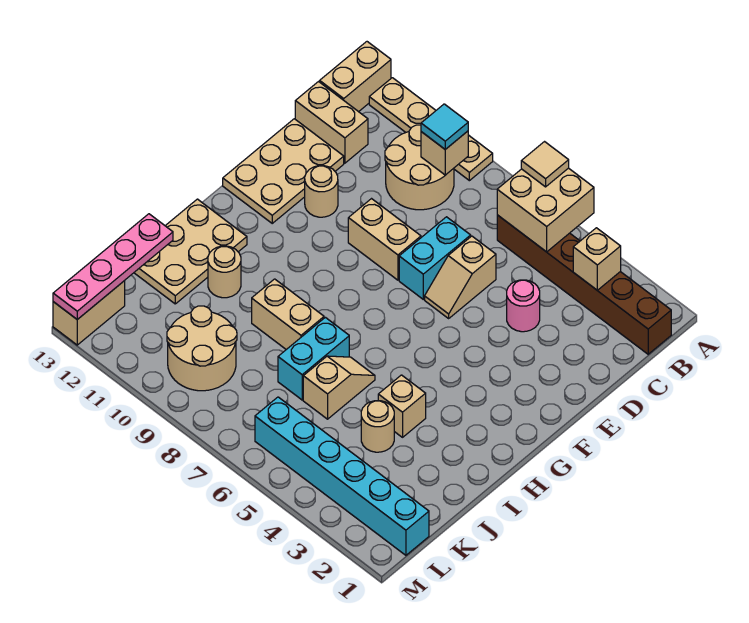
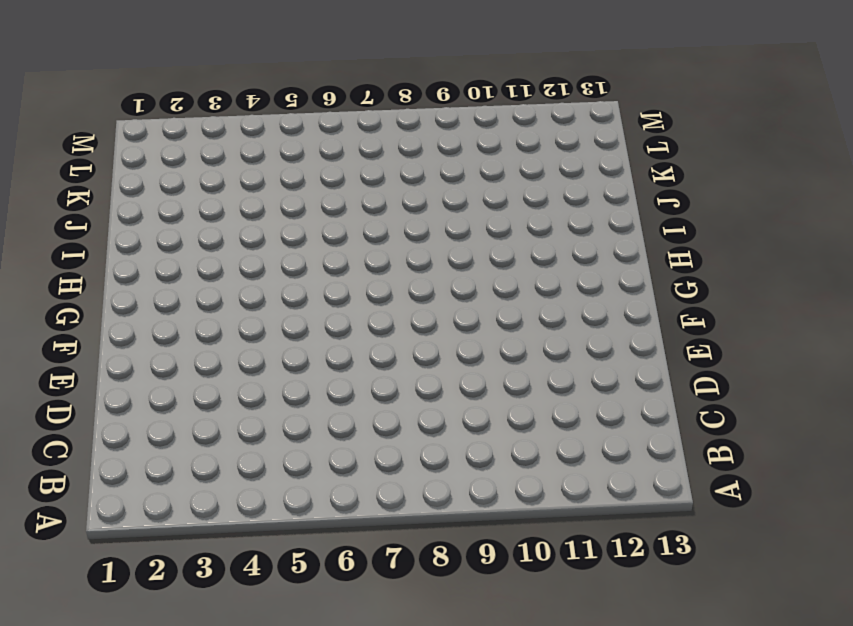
none -> tan 1x4 plate [369,78,493,181]
none -> tan 1x2 brick [320,42,391,112]
none -> brown 1x6 brick [497,215,671,354]

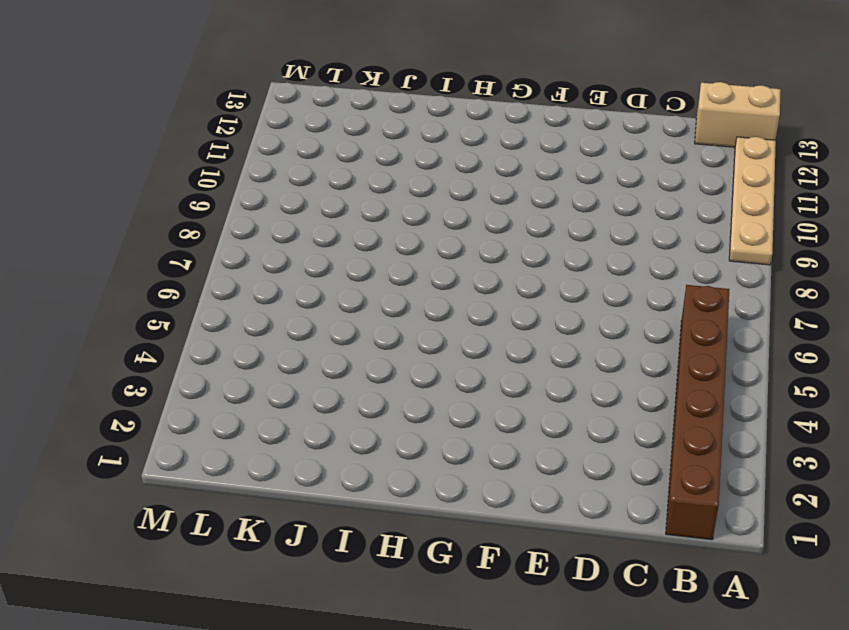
none -> tan 2x2 round brick [385,125,454,210]
none -> tan 1x2 brick [295,82,368,163]
none -> pink 1x1 round brick [507,280,540,332]

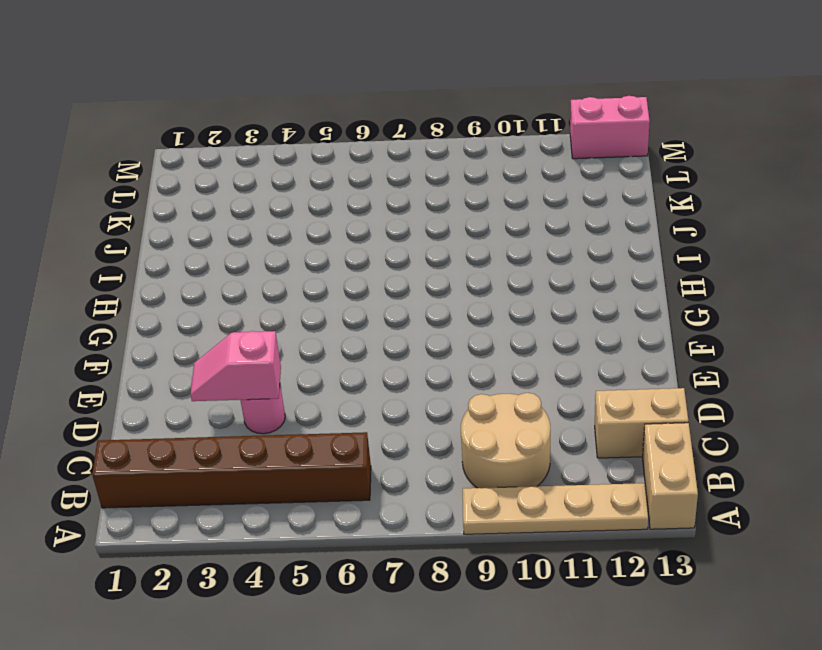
pink 1x2 slope [190,331,281,401] -> none
pink 1x2 brick [570,96,650,159] -> tan 1x2 brick [53,281,125,345]
none -> tan 1x2 slope [425,236,496,318]
none -> cyan 1x2 brick [399,217,471,299]
none -> tan 2x3 plate [223,119,344,223]

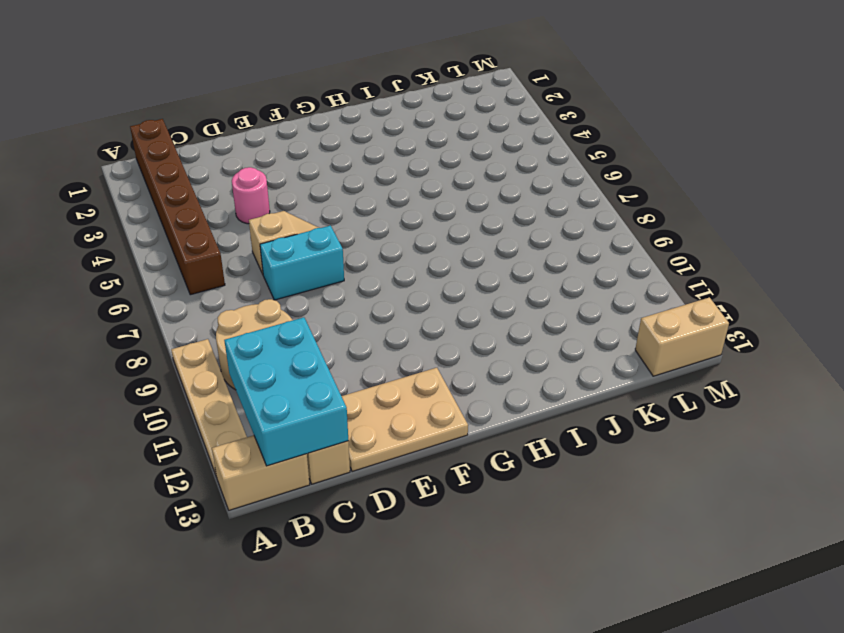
cyan 2x3 brick [224,317,348,466] -> none
none -> tan 1x2 brick [348,199,421,280]
none -> tan 1x1 round brick [305,166,338,217]
none -> tan 2x3 plate [134,199,247,304]

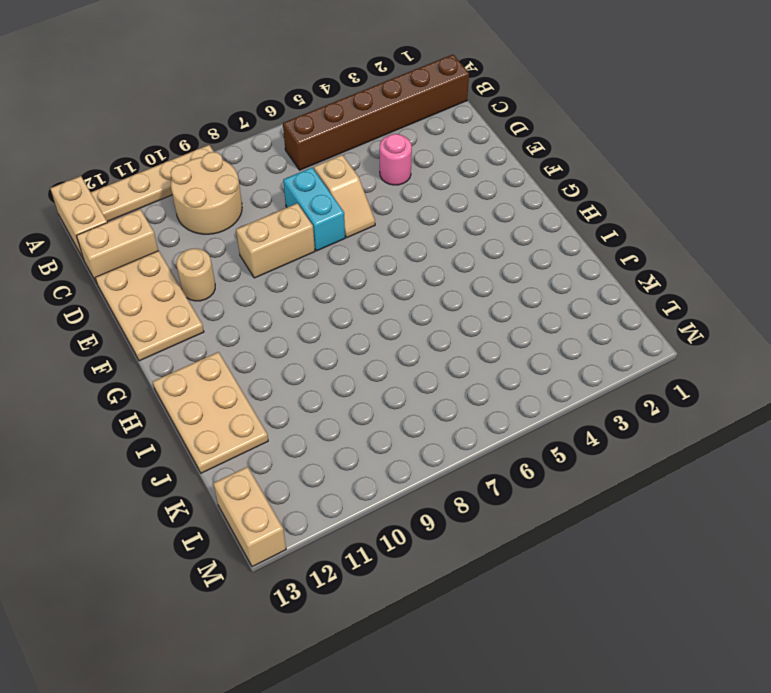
none -> tan 1x1 brick [378,375,426,437]
none -> tan 1x2 slope [303,356,375,419]
none -> cyan 1x2 brick [278,317,349,400]

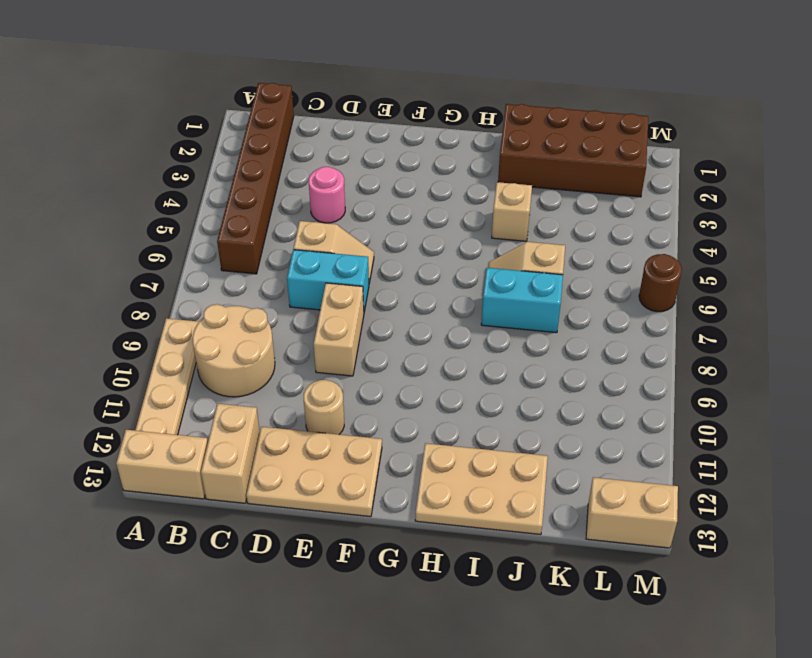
brown 2x4 brick [498,104,648,197] -> cyan 1x6 brick [255,397,429,555]
brown 1x1 round brick [639,254,682,312] -> none
none -> tan 1x2 brick [252,279,324,349]
none -> tan 1x1 round brick [208,246,241,298]
none -> tan 1x1 round brick [361,401,394,452]

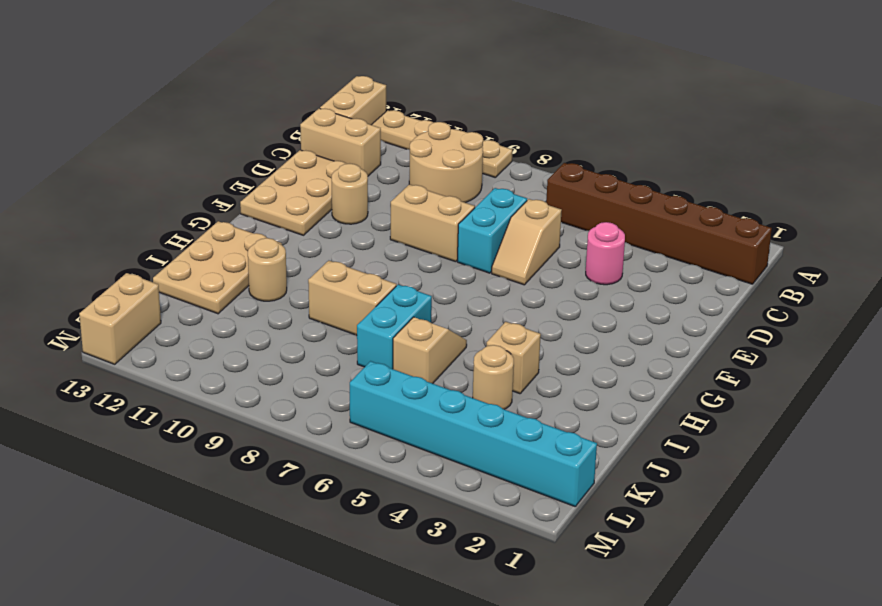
none -> tan 2x2 round brick [167,306,237,391]
none -> tan 2x2 brick [497,168,594,252]
none -> tan 1x1 brick [573,228,621,290]

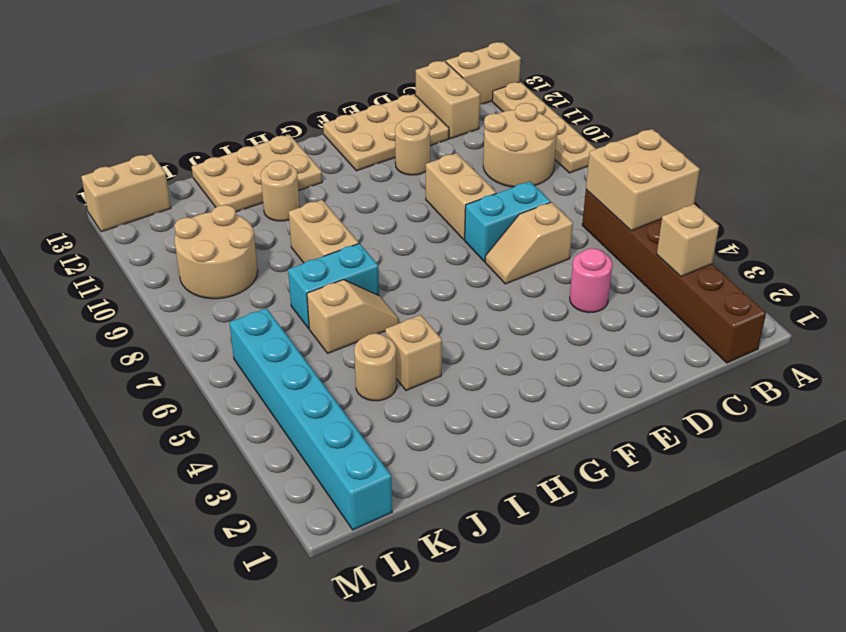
none -> tan 1x1 brick [421,131,468,175]
none -> pink 1x4 plate [53,214,173,319]
none -> tan 1x1 tile [521,142,569,187]

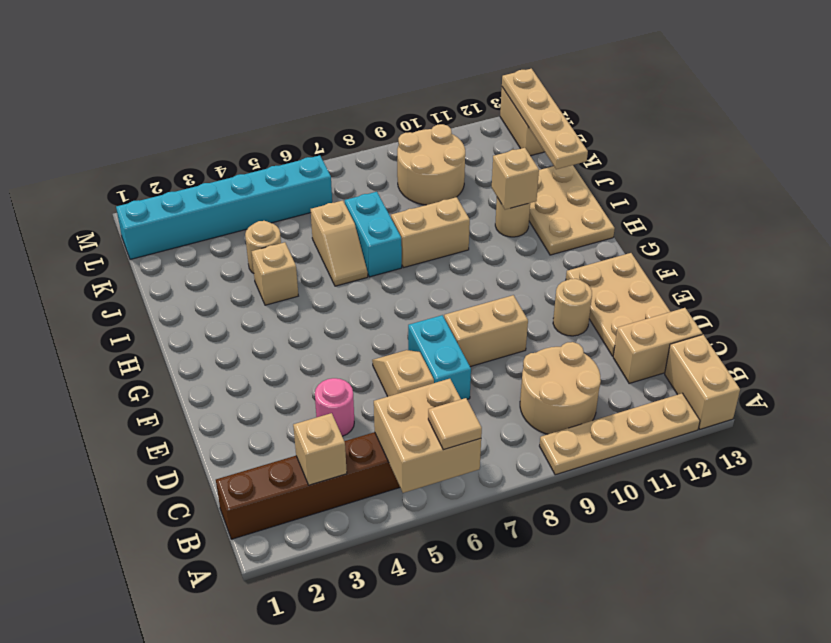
tan 1x1 brick [492,148,539,210] -> tan 1x1 brick moved to [421,131,468,175]
tan 1x4 plate [502,69,588,169] -> pink 1x4 plate [53,214,173,319]
none -> cyan 1x1 tile [421,104,468,149]

